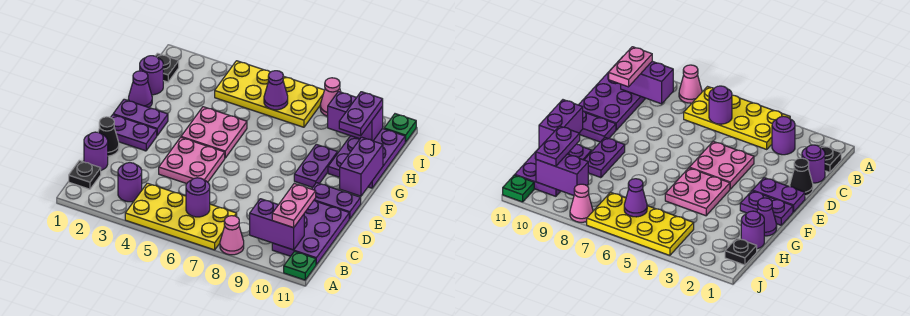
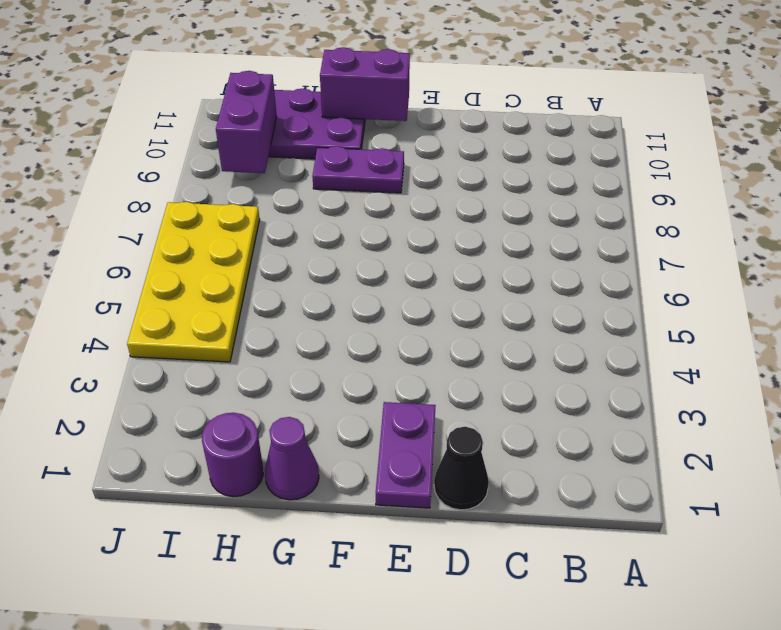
none -> yellow 2x4 plate [125,183,237,250]
none -> pink 1x1 cone [220,216,244,255]
none -> green 1x1 plate [284,251,316,280]

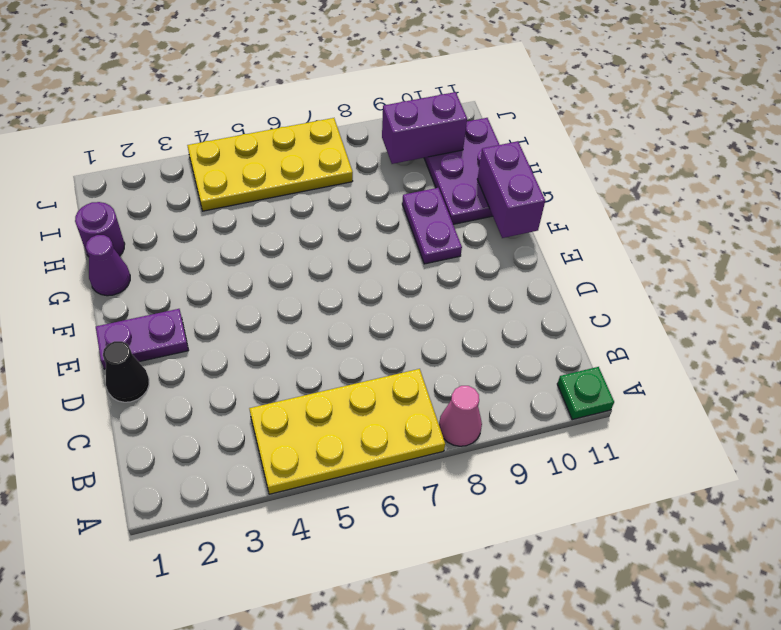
none -> black 1x1 plate [69,161,101,189]
none -> purple 1x1 round brick [118,163,142,202]
none -> purple 2x3 plate [272,200,349,265]

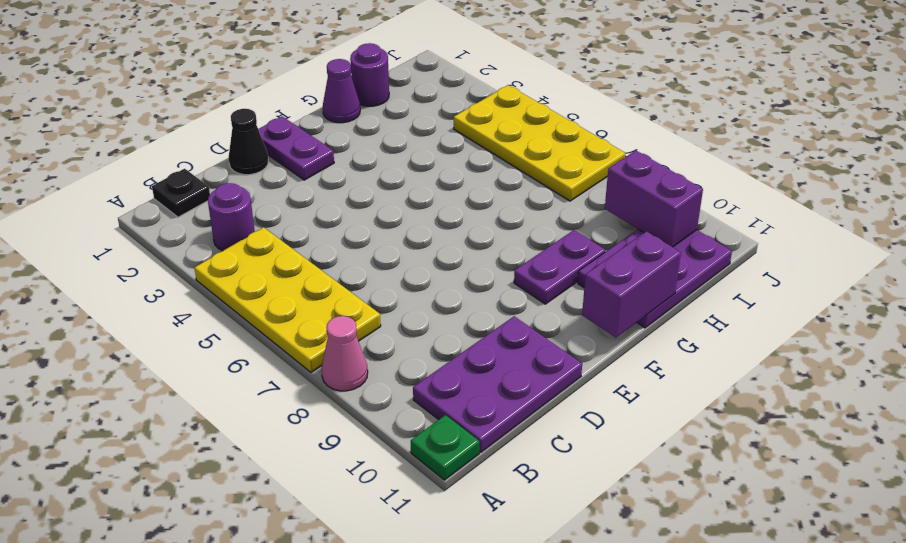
none -> purple 1x1 round brick [84,132,108,170]
none -> pink 2x2 plate [159,137,225,184]
none -> purple 1x2 plate [312,183,361,219]

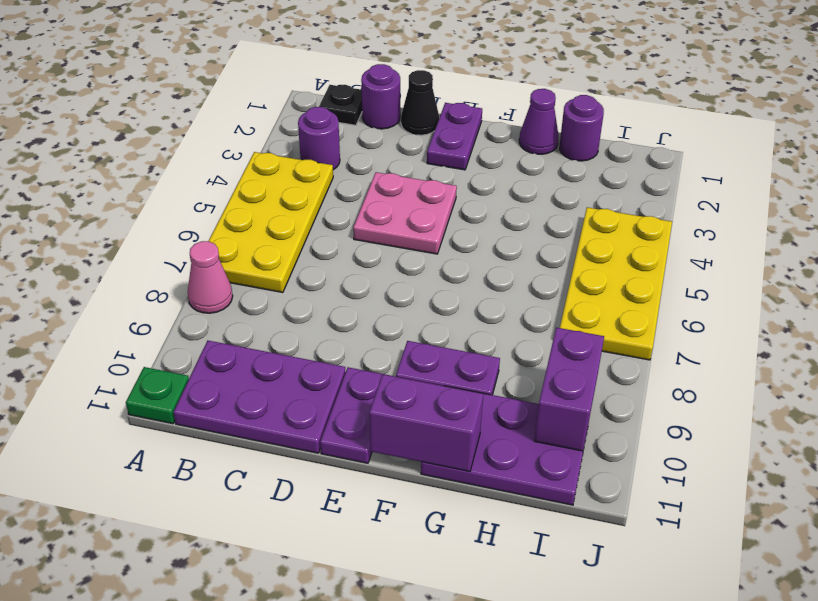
none -> purple 1x2 plate [113,99,168,135]
none -> pink 2x2 plate [181,107,247,158]
none -> black 1x1 plate [156,53,179,82]

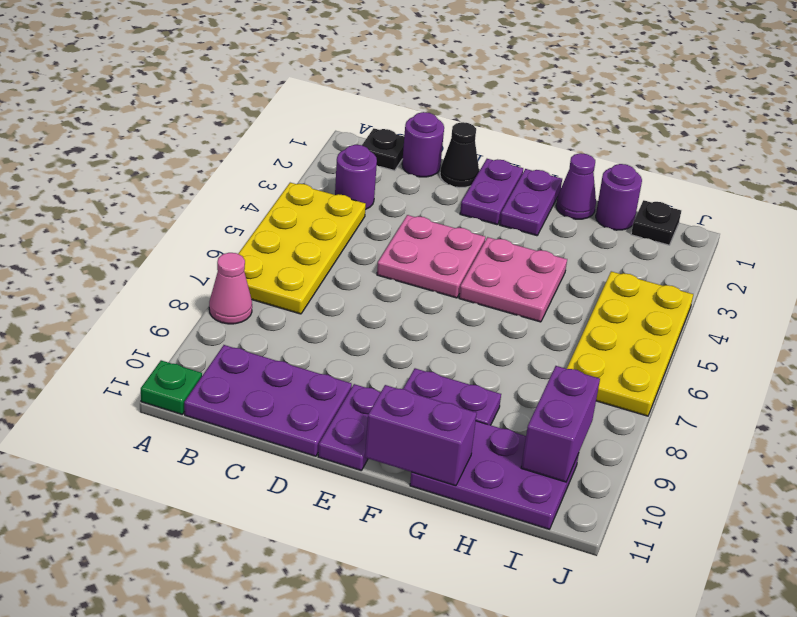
none -> pink 1x1 cone [320,78,341,116]
none -> green 1x1 plate [384,114,416,142]
none -> purple 1x1 round brick [186,178,210,217]

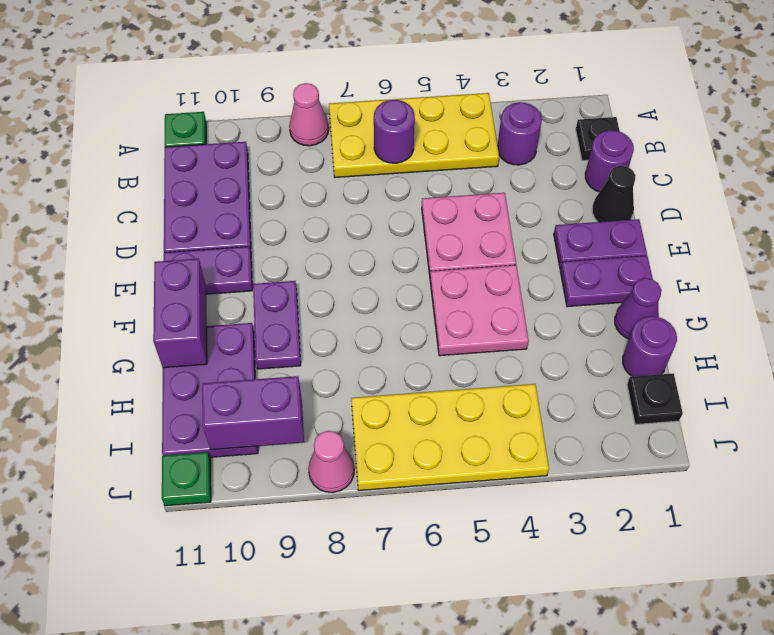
none -> purple 1x2 brick [250,199,304,250]
none -> purple 1x1 cone [264,71,288,110]
none -> pink 1x2 plate [272,184,316,228]

